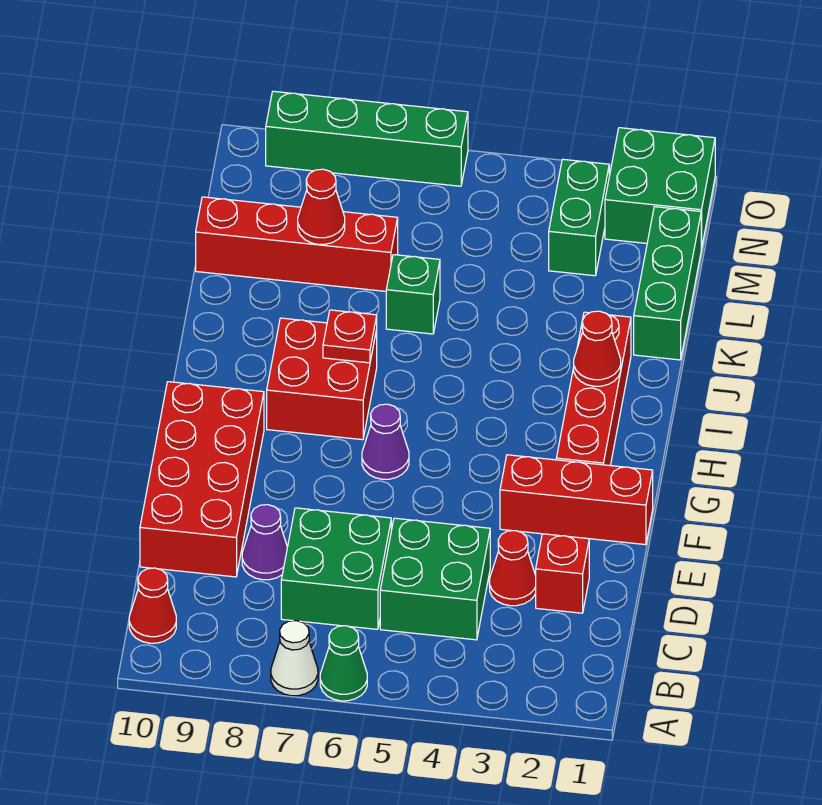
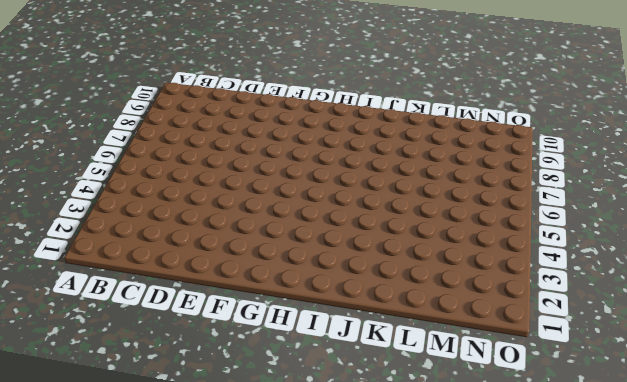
none -> green 1x1 cone [320,626,367,701]
none -> white 1x1 cone [271,621,318,696]
none -> red 1x1 cone [129,568,176,643]

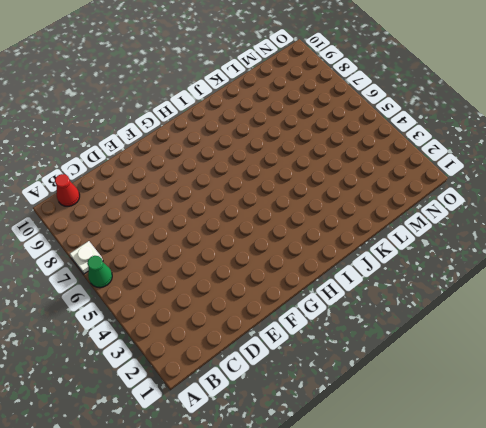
white 1x1 plate [70,241,103,274] -> white 1x1 cone [271,621,318,696]
none -> green 2x2 brick [380,518,490,640]
none -> green 2x2 brick [281,508,391,629]
none -> red 1x1 brick [536,534,589,613]

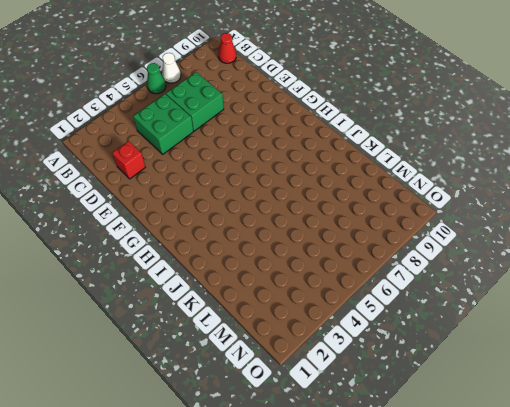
none -> red 1x1 cone [489,531,536,606]
none -> purple 1x1 cone [242,505,287,580]
none -> red 2x4 brick [140,382,264,577]

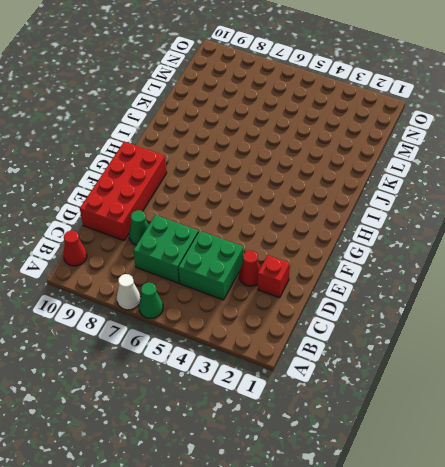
green 1x1 cone [129,210,149,245] -> purple 1x1 cone [242,505,287,580]
none -> red 1x3 brick [500,455,653,545]
none -> red 1x4 brick [556,312,631,466]
none -> purple 1x1 cone [362,404,409,479]

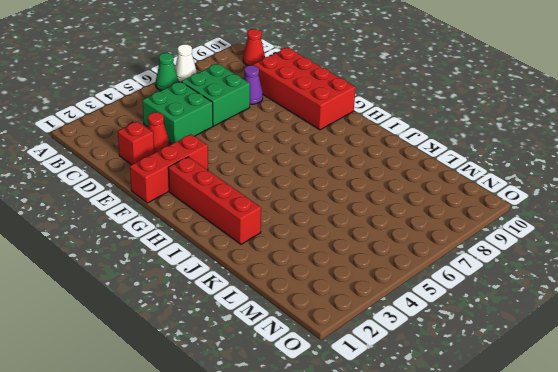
none -> purple 1x1 cone [362,404,409,479]
none -> red 2x2 brick [267,318,377,440]
none -> green 1x3 brick [634,207,701,360]

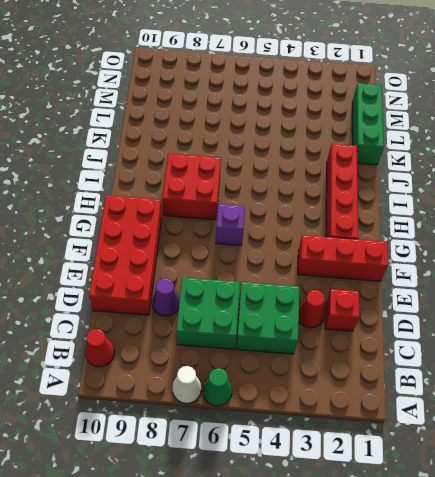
purple 1x1 brick [215,204,245,246] -> purple 1x1 cone [362,404,409,479]
none -> green 1x1 brick [386,255,440,334]
none -> red 1x4 brick [196,197,398,291]
none -> green 1x2 brick [549,159,609,276]

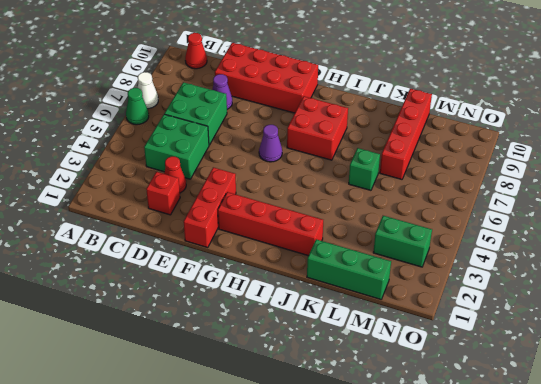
none -> green 2x2 brick [605,128,715,249]
none -> green 1x4 brick [266,91,468,186]
none -> red 1x1 cone [574,311,621,386]

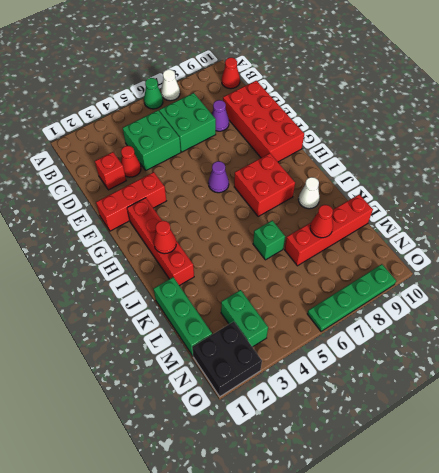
white 1x1 cone [298,177,320,209] -> none
black 2x2 brick [192,322,262,397] -> green 2x2 brick [605,128,715,249]
green 1x4 plate [307,264,396,332] -> green 1x4 brick [266,91,468,186]
none -> red 1x1 plate [323,310,377,363]

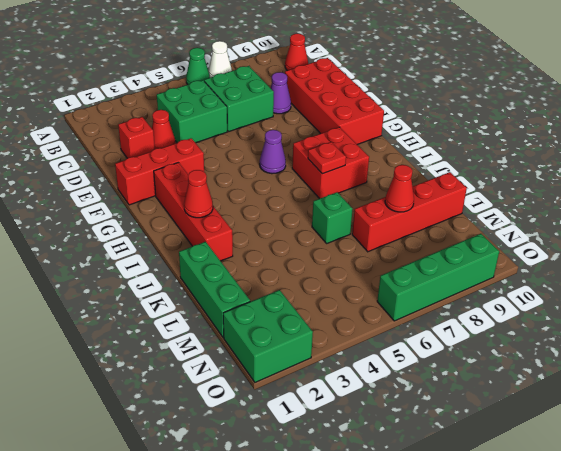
none -> green 1x2 brick [549,159,609,276]

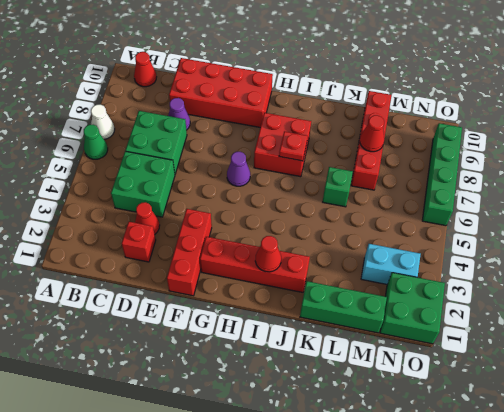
cyan 1x2 brick [361,244,421,284] -> green 1x2 brick [549,159,609,276]

